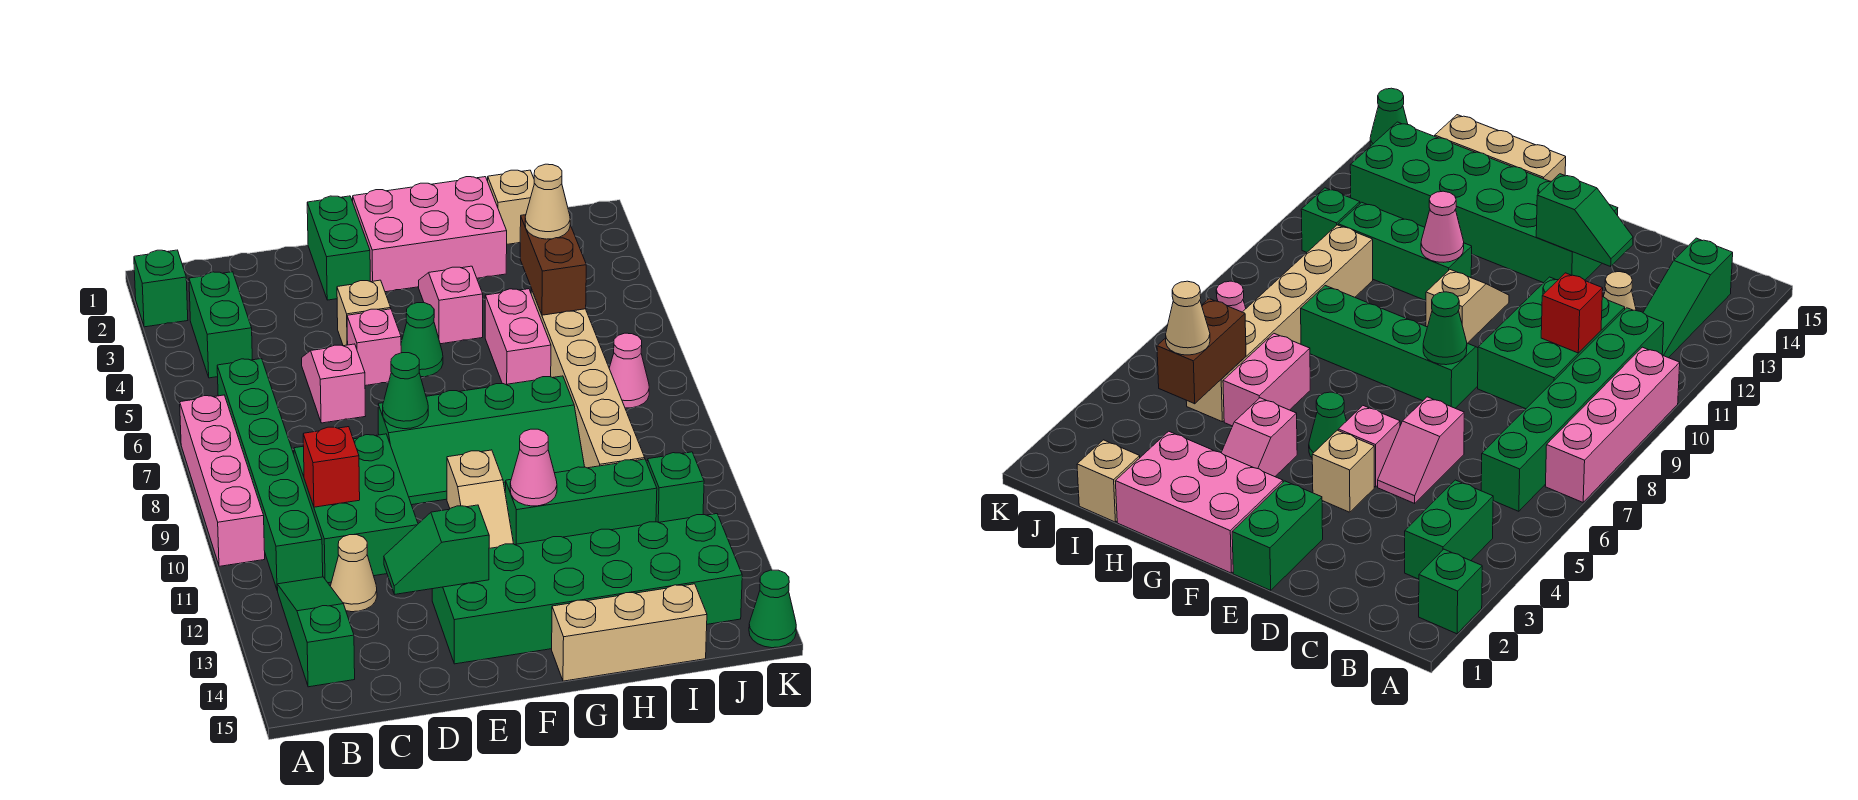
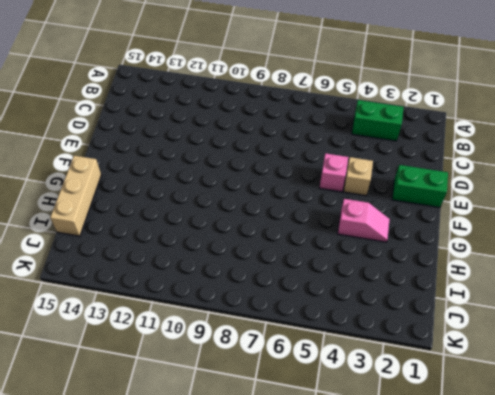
none -> green 1x1 brick [134,250,188,327]
none -> pink 1x4 brick [180,395,265,566]
none -> green 1x6 brick [217,359,323,591]
none -> green 1x3 slope [277,577,355,687]

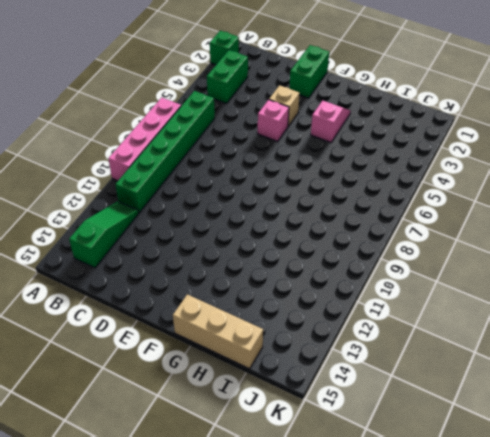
none -> green 2x3 brick [294,434,418,583]
none -> tan 1x1 cone [330,535,377,612]
none -> pink 1x2 slope [302,344,365,423]
none -> green 2x4 slope [378,376,585,505]

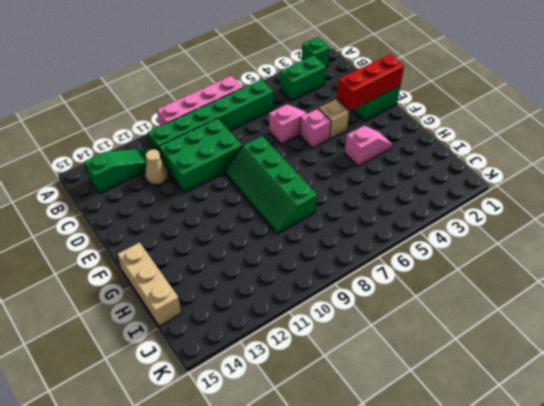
red 1x3 brick [337,54,404,111] -> none
none -> green 2x6 brick [432,514,742,664]
none -> pink 2x3 brick [353,177,507,292]
none -> green 1x1 cone [401,303,443,377]
none -> tan 1x2 slope [447,450,514,548]

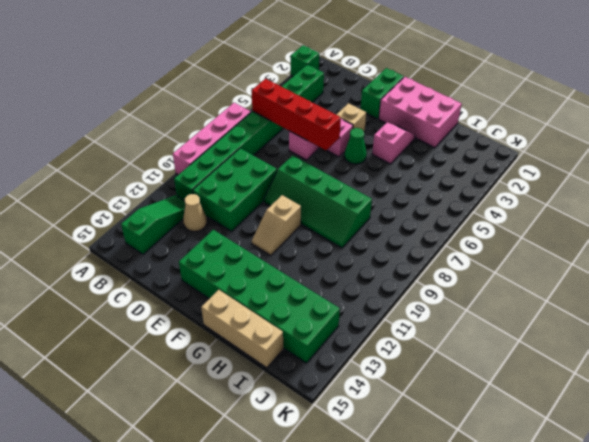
red 1x4 brick [251,79,341,150] -> none
none -> green 1x3 brick [505,459,657,545]
none -> pink 1x2 brick [485,289,551,384]
none -> tan 1x1 brick [488,170,534,244]
none -> tan 1x6 brick [531,289,645,468]

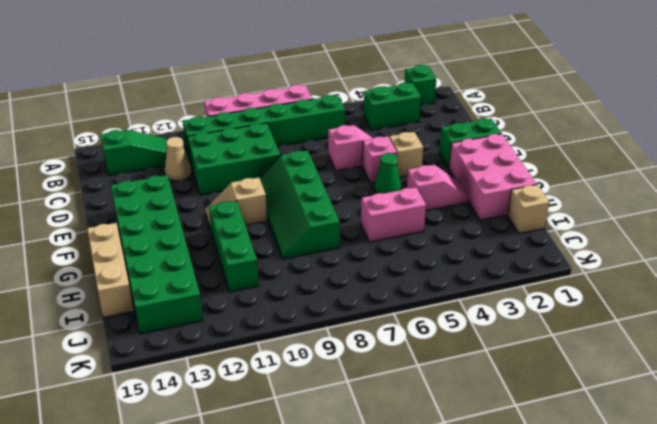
none -> tan 1x6 brick [531,289,645,468]
none -> pink 1x1 cone [609,333,649,408]
none -> green 1x1 brick [647,452,704,522]
none -> green 1x1 cone [749,570,796,648]

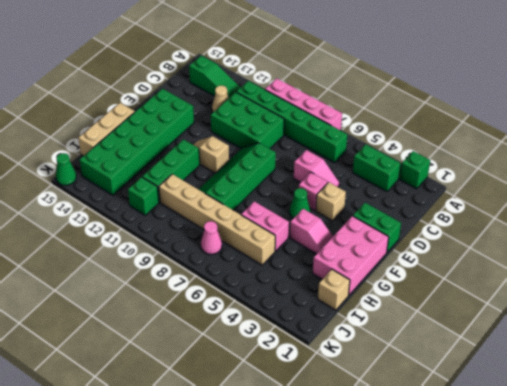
none -> red 1x1 brick [303,427,360,507]
none -> green 1x2 slope [384,505,489,594]
none -> green 1x1 cone [383,353,428,429]
none -> pink 1x1 cone [510,429,557,506]

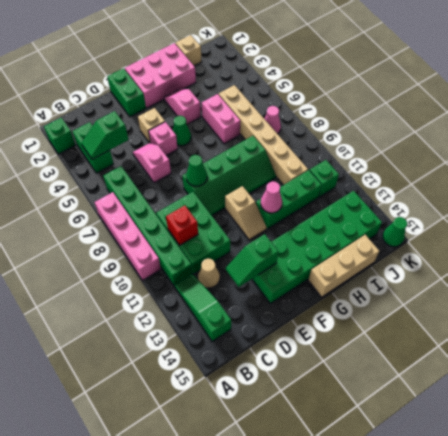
green 1x2 slope [81,111,129,159] -> none
none -> brown 1x2 brick [520,215,586,315]
none -> tan 1x1 cone [525,164,570,239]

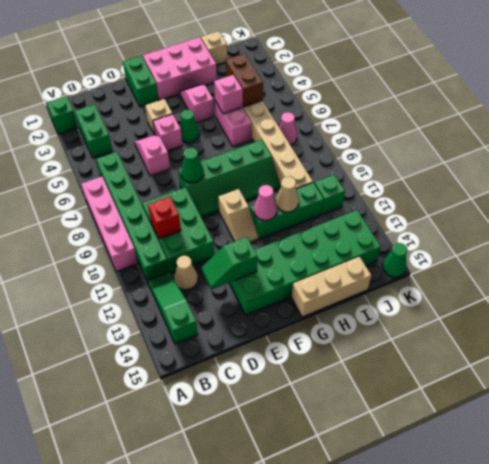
pink 1x1 brick [214,75,243,114] -> none
tan 1x1 cone [276,177,299,212] -> tan 1x1 cone moved to [525,164,570,239]

